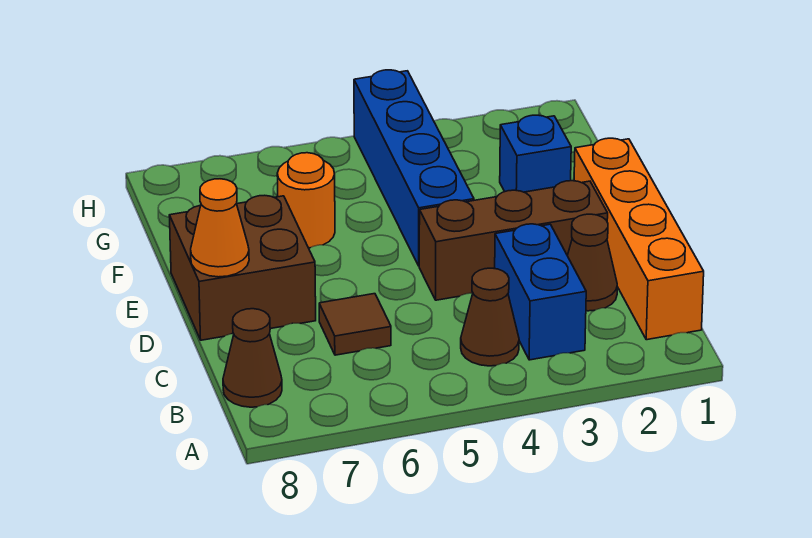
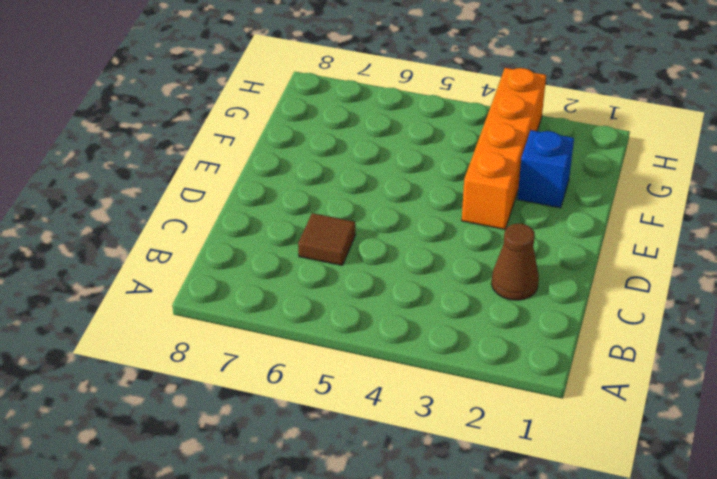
orange 1x4 brick [462,68,546,229] -> orange 1x4 brick moved to [574,138,704,340]
none -> blue 1x2 brick [495,224,586,360]
none -> brown 1x1 cone [461,268,519,366]
none -> brown 1x1 cone [223,309,282,407]

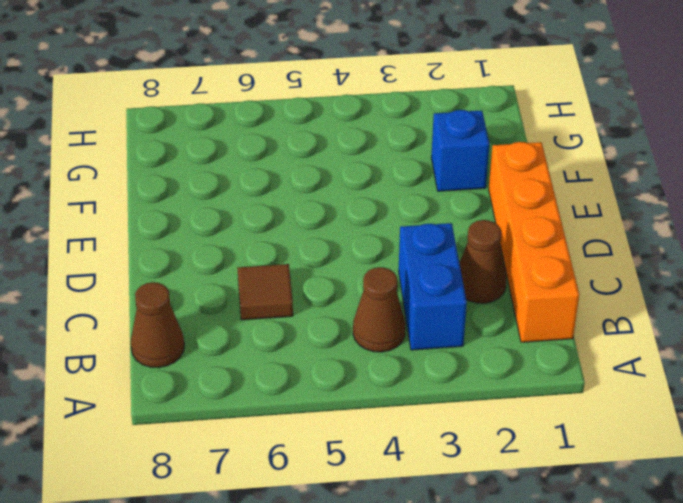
none -> brown 1x3 brick [419,181,608,300]
none -> brown 2x2 brick [169,195,316,340]
none -> blue 1x4 brick [354,70,474,266]

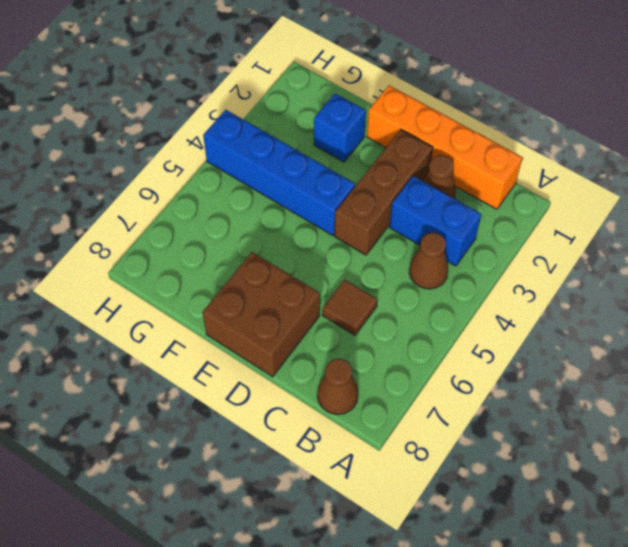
none -> orange 1x1 round brick [277,153,335,248]
none -> orange 1x1 cone [191,179,249,277]

